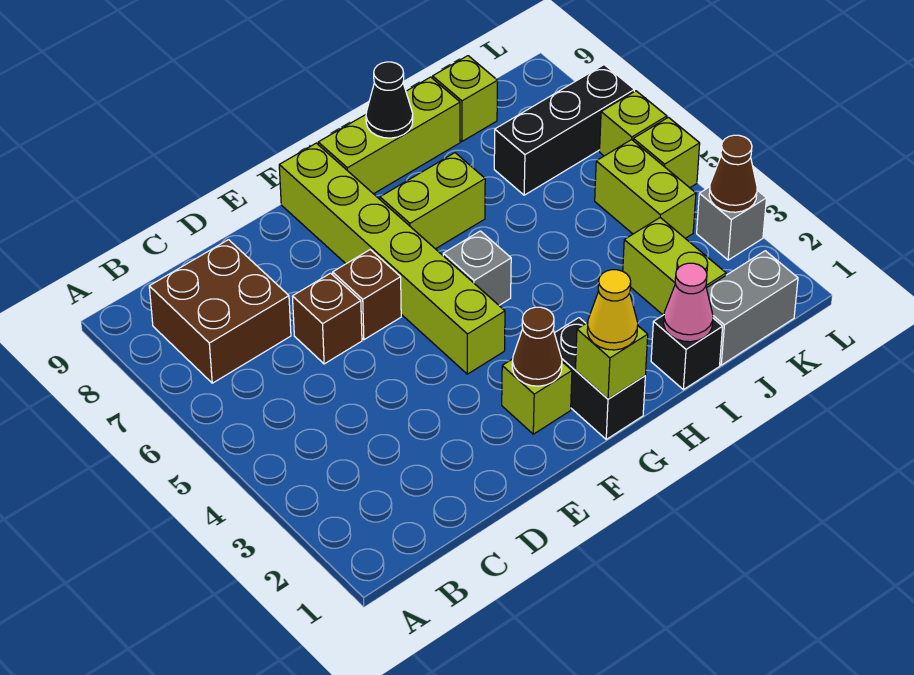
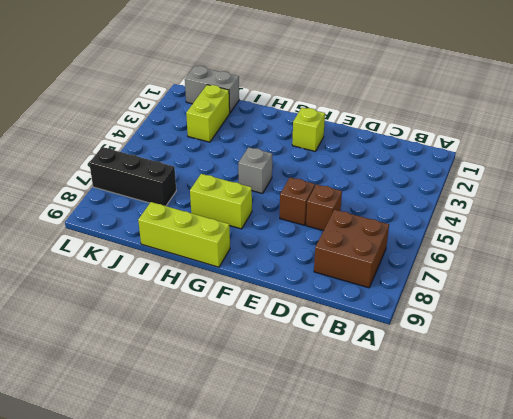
none -> lime 1x6 brick [279,143,505,374]
none -> black 1x2 brick [554,318,645,439]
none -> black 1x1 brick [651,315,723,390]

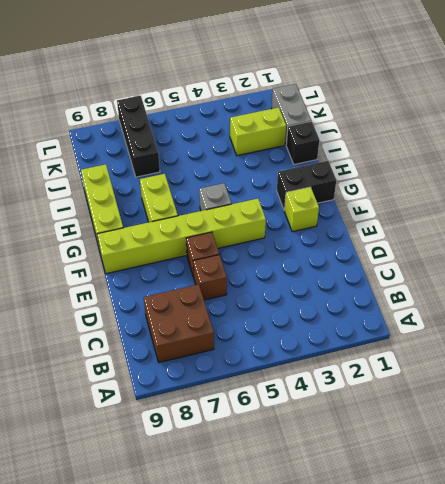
none -> lime 1x1 brick [433,56,498,141]
none -> lime 1x2 brick [595,140,696,238]
none -> grey 1x1 brick [697,187,766,260]

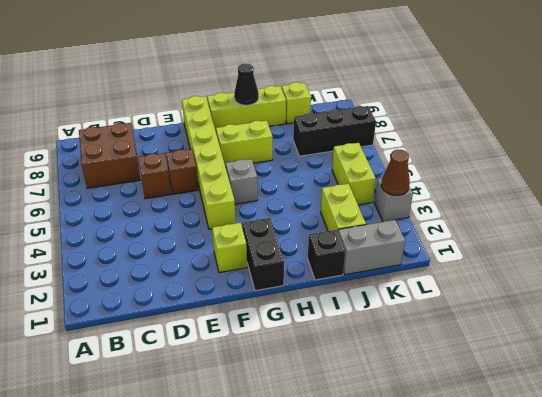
none -> lime 1x1 brick [633,117,700,188]
none -> lime 1x1 brick [600,91,667,156]
none -> brown 1x1 cone [512,307,562,386]

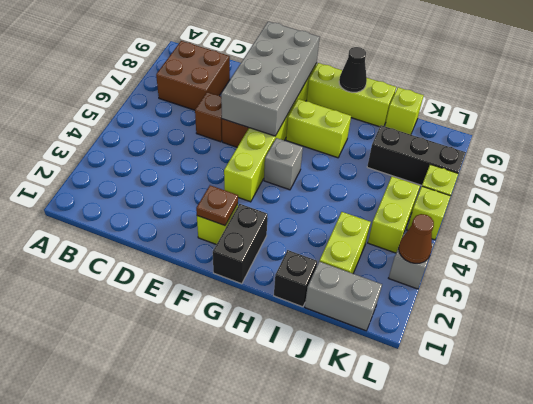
grey 2x4 brick [221,21,320,136] -> none
brown 1x1 plate [196,185,238,226] -> brown 1x1 cone [512,307,562,386]
none -> lime 1x1 brick [576,322,648,399]
none -> pink 1x1 cone [664,263,713,342]
none -> yellow 1x1 cone [587,270,638,350]

